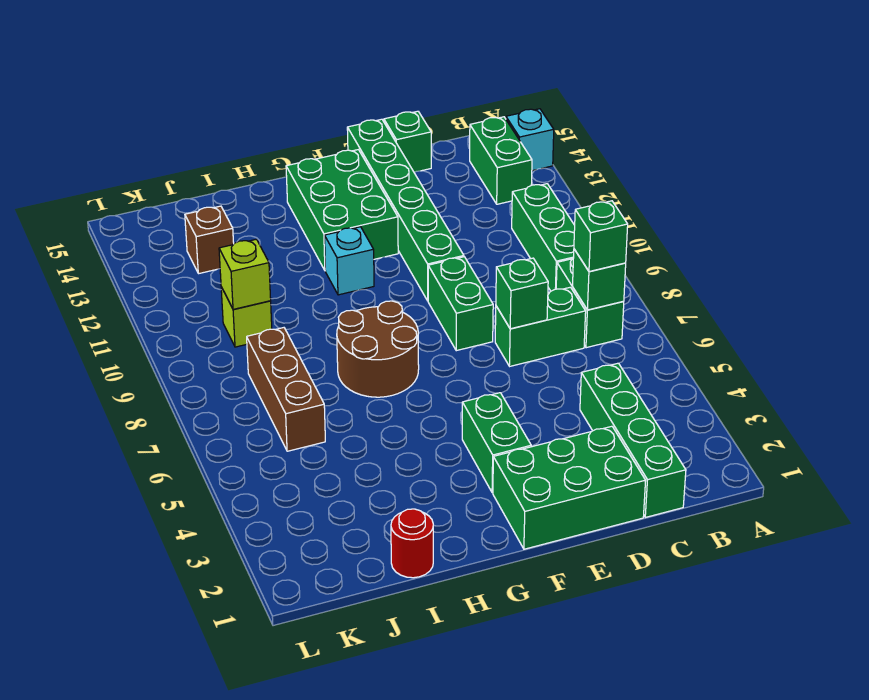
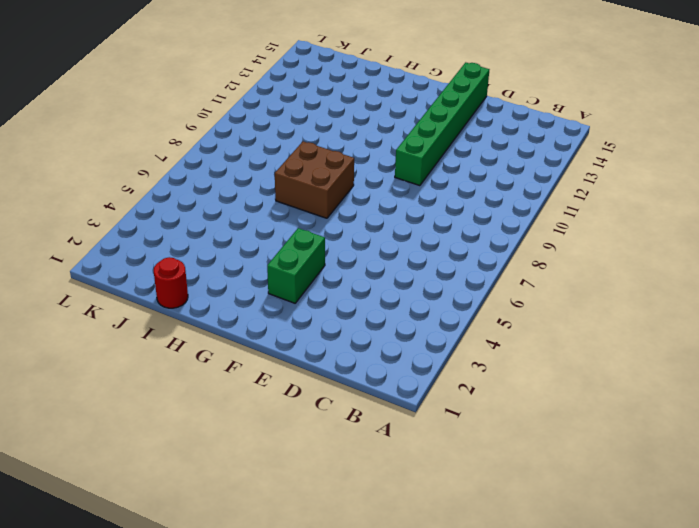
brown 2x2 brick [275,141,354,218] -> brown 2x2 round brick [337,301,419,397]
none -> cyan 1x1 brick [506,109,554,171]
none -> green 1x2 brick [556,259,624,348]
none -> green 1x3 brick [512,184,575,291]

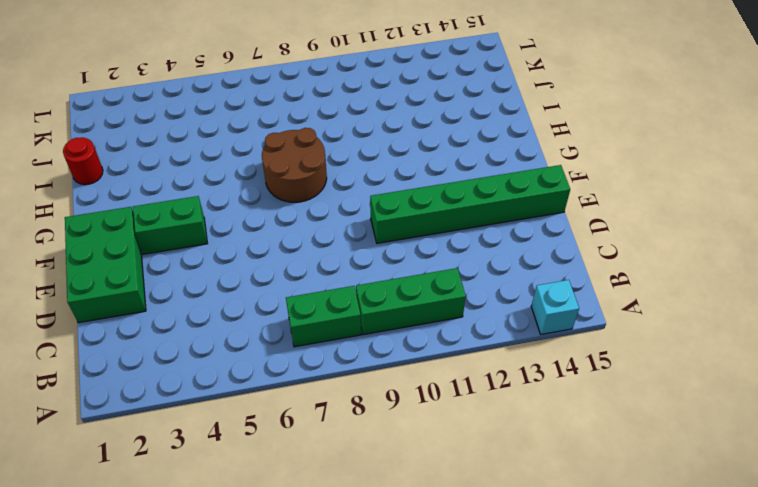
none -> green 1x2 brick [470,117,532,204]
none -> green 1x4 brick [580,363,686,517]
none -> green 1x2 brick [495,287,586,366]

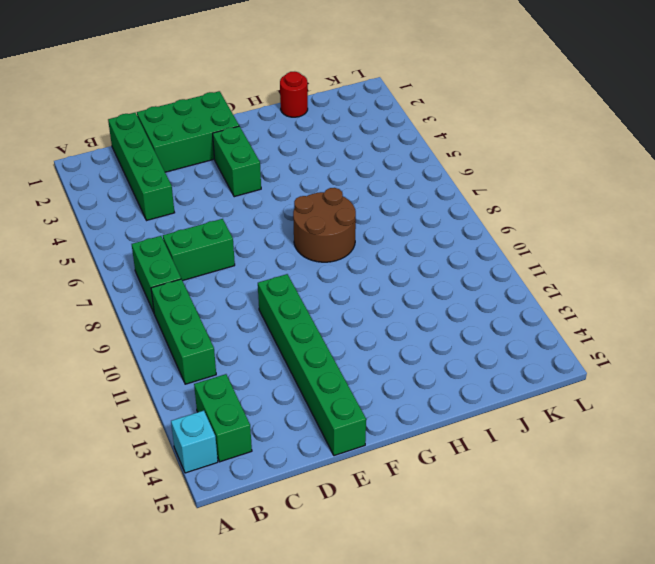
none -> green 1x1 brick [384,111,431,172]
none -> green 1x2 brick [428,257,493,351]
none -> green 2x3 brick [286,150,398,270]

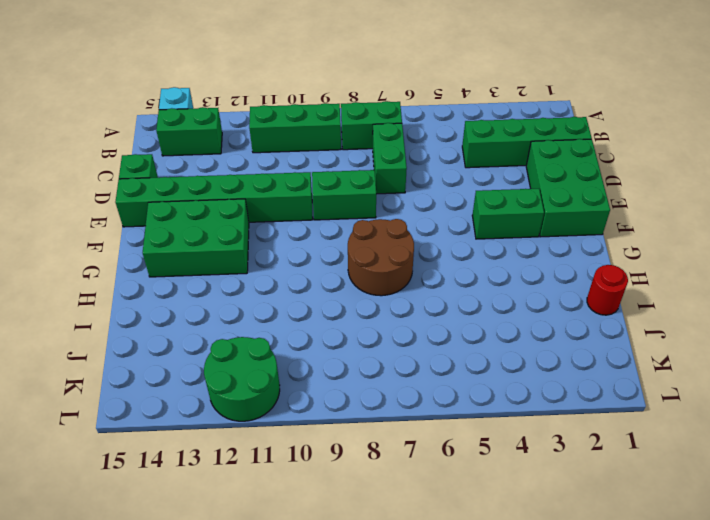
green 2x2 round brick [204,337,280,421] -> none
none -> cyan 1x1 brick [325,227,374,295]
none -> brown 1x3 brick [247,328,325,451]
none -> lime 1x1 brick [221,287,272,347]

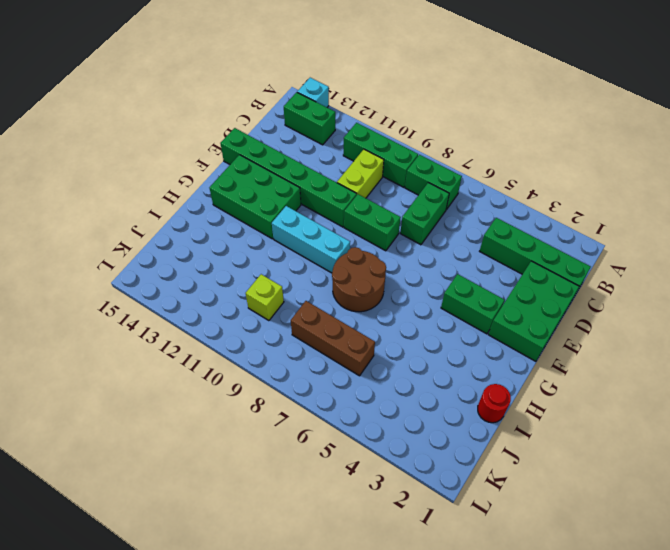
lime 1x2 brick [337,149,384,198] -> none
cyan 1x3 brick [272,206,350,273] -> cyan 1x1 brick [325,227,374,295]
none -> green 1x1 brick [384,111,431,172]
none -> brown 1x1 brick [185,206,234,274]
none -> green 1x1 brick [573,249,626,310]

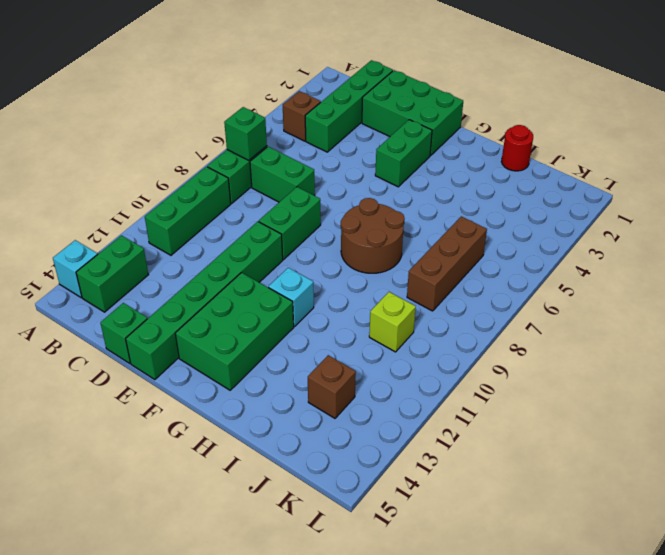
brown 1x1 brick [283,91,321,141] -> none
none -> green 1x1 brick [496,258,548,329]
none -> lime 1x1 brick [219,239,271,309]
none -> green 1x1 brick [574,201,628,272]

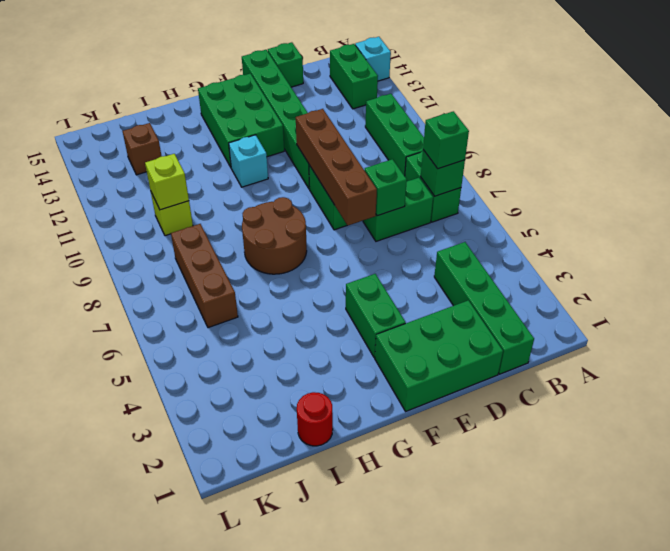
brown 1x4 brick [296,109,377,226] -> none

